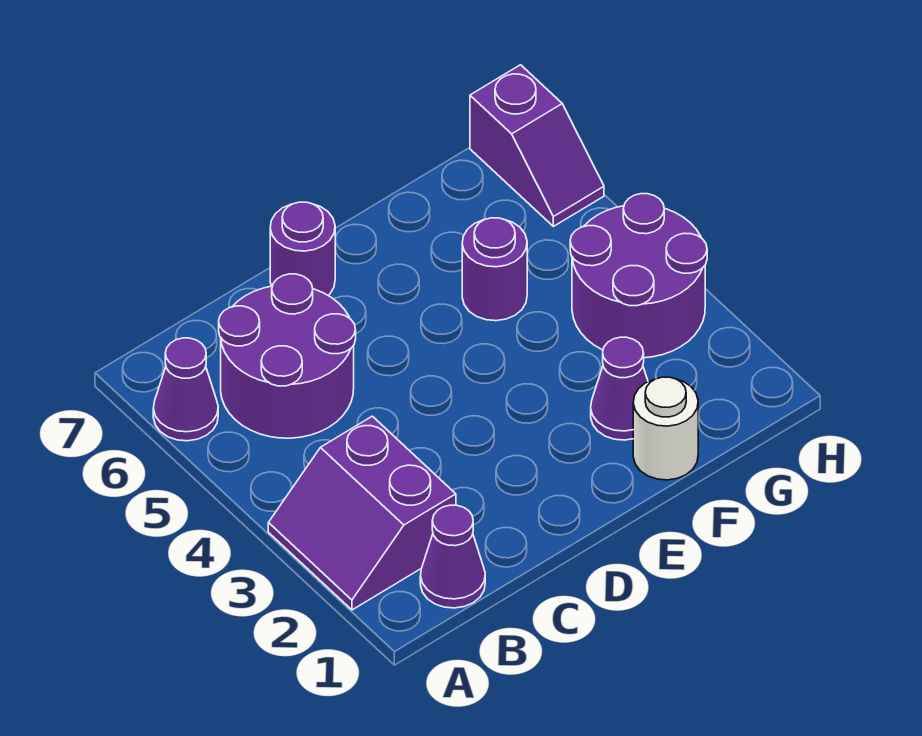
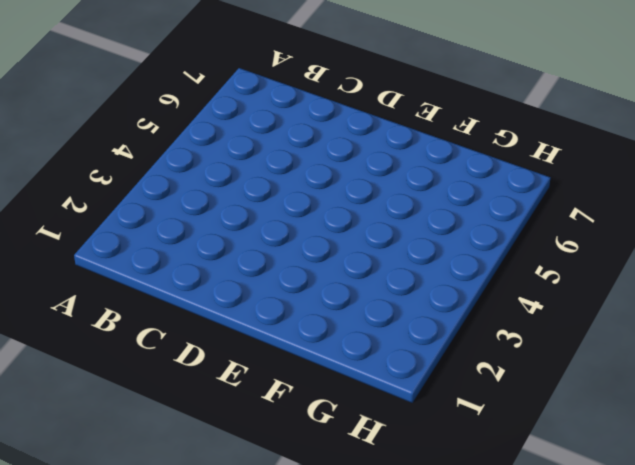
none -> purple 2x2 slope [268,416,456,610]
none -> purple 1x1 cone [153,338,218,441]

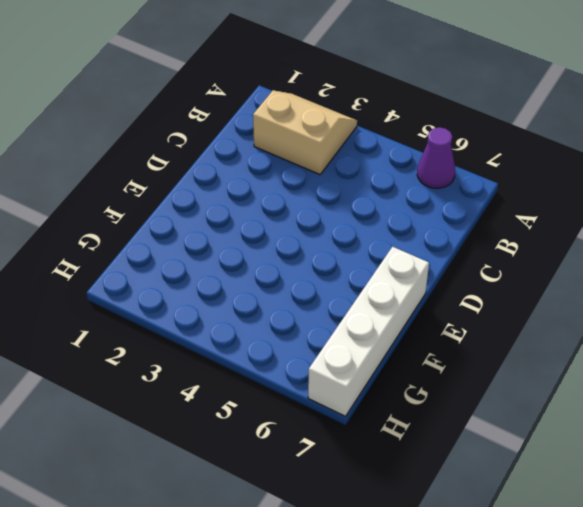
tan 2x2 slope [253,90,357,175] -> purple 2x2 slope [268,416,456,610]
white 1x4 brick [308,247,429,416] -> purple 1x2 slope [470,65,604,226]
none -> purple 1x1 cone [420,505,485,608]
none -> purple 2x2 round brick [219,274,356,438]

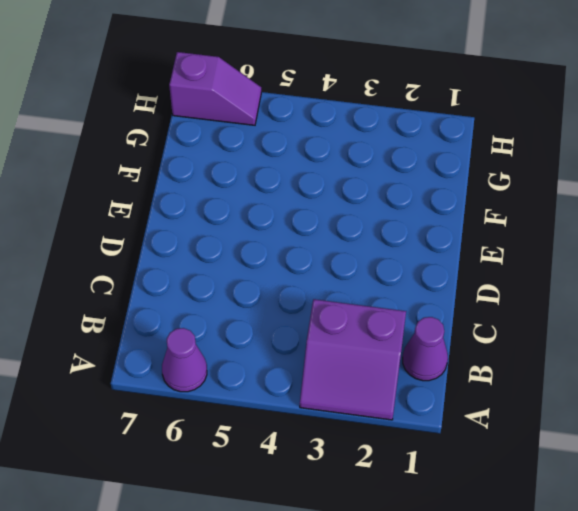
none -> purple 2x2 round brick [219,274,356,438]
none -> purple 1x1 round brick [270,202,335,295]

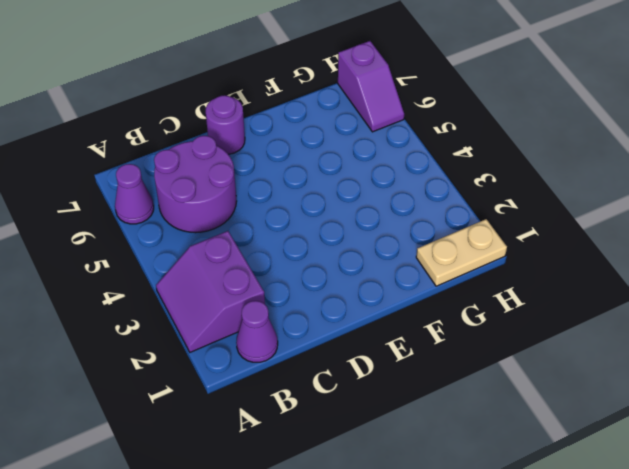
tan 1x2 plate [416,219,507,286] -> none
none -> white 1x1 round brick [633,377,698,480]
none -> purple 1x1 cone [591,337,648,440]

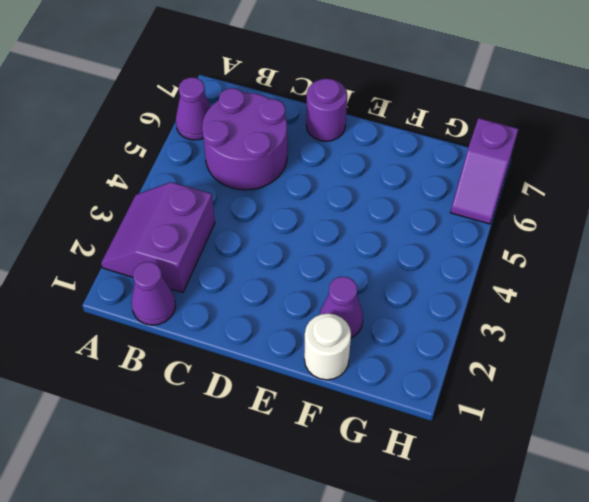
none -> purple 1x1 round brick [462,218,527,321]
none -> purple 2x2 round brick [570,194,707,358]

